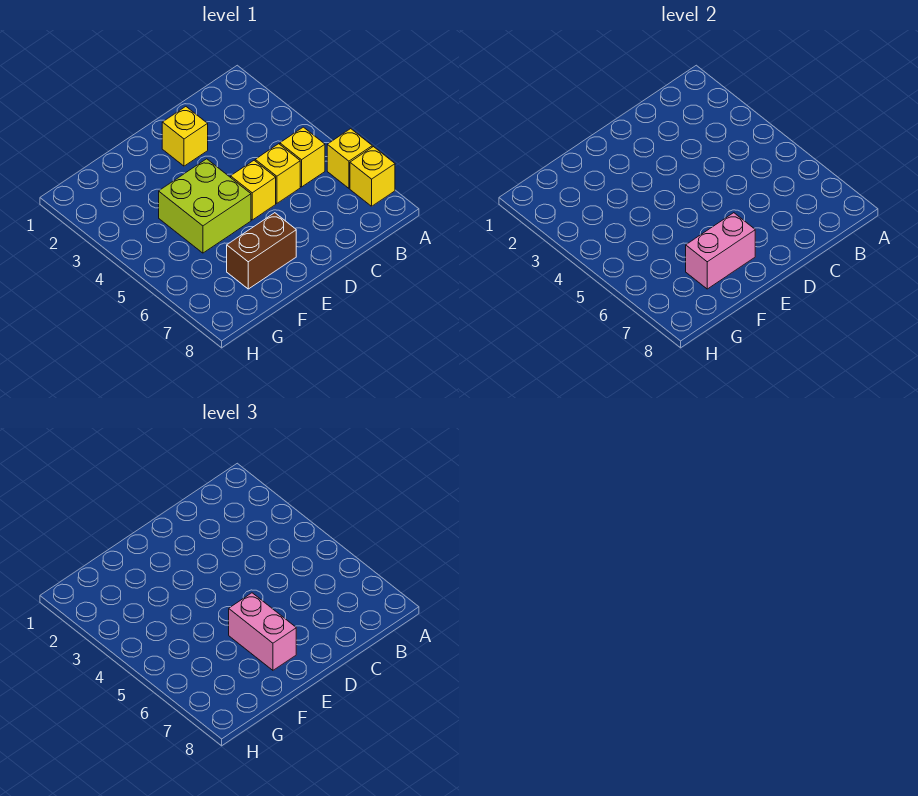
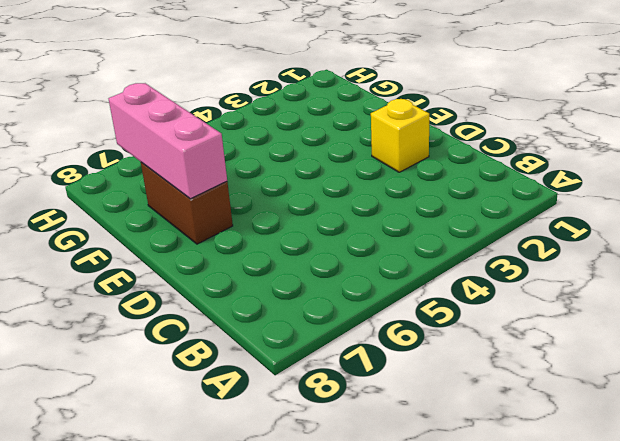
pink 1x3 brick [109,83,227,199] -> pink 1x2 brick [686,213,755,289]
none -> yellow 1x1 brick [327,129,372,188]
none -> yellow 1x1 brick [350,147,395,206]

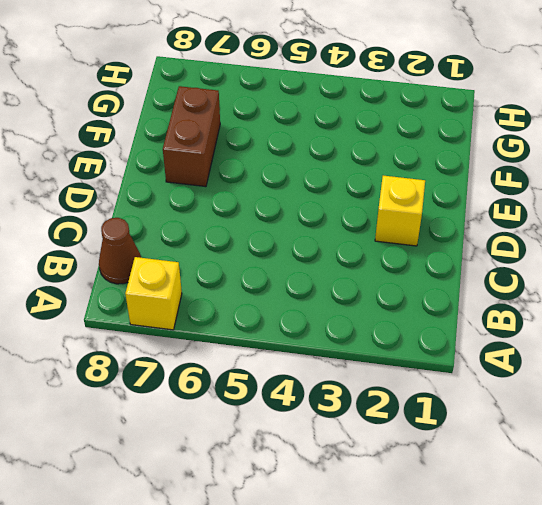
brown 1x1 cone [99,218,141,284] -> none
none -> yellow 1x1 brick [327,129,372,188]
none -> yellow 1x1 brick [280,127,325,187]

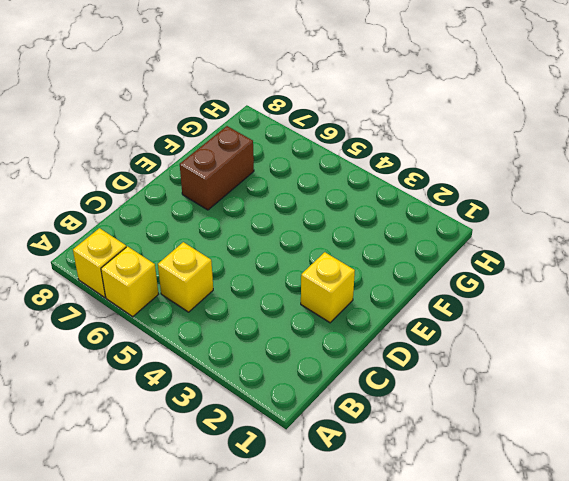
none -> yellow 1x1 brick [255,144,300,203]
none -> yellow 1x1 brick [231,160,276,220]

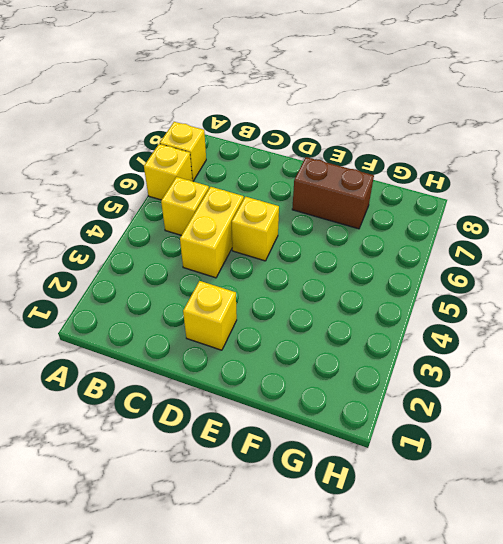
yellow 1x2 brick [180,187,244,278] -> yellow 1x1 brick [255,144,300,203]
none -> lime 2x2 brick [159,159,251,253]
none -> pink 1x2 brick [686,213,755,289]

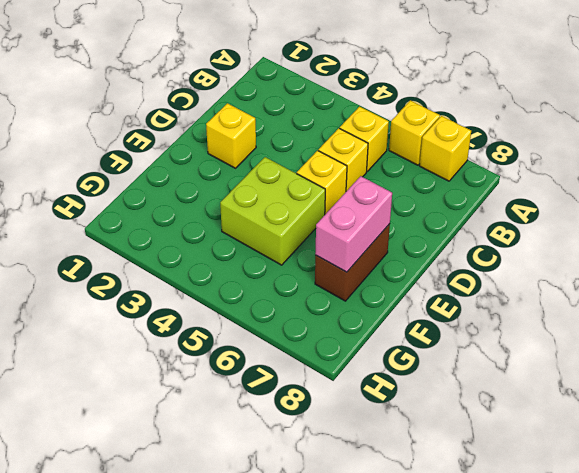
none -> pink 1x2 brick [229,593,296,670]

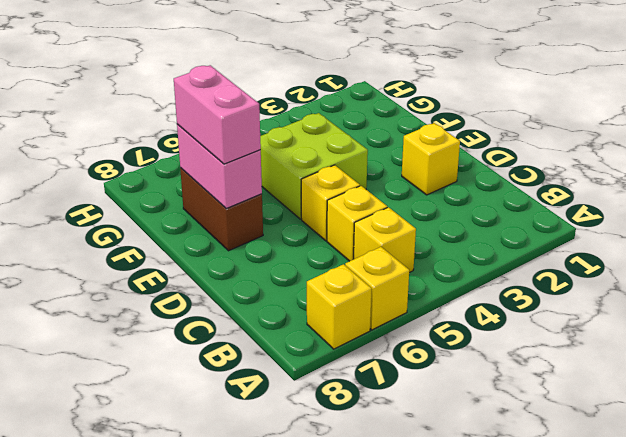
pink 1x2 brick [174,65,261,164] -> pink 1x2 brick turned to [229,593,296,670]

